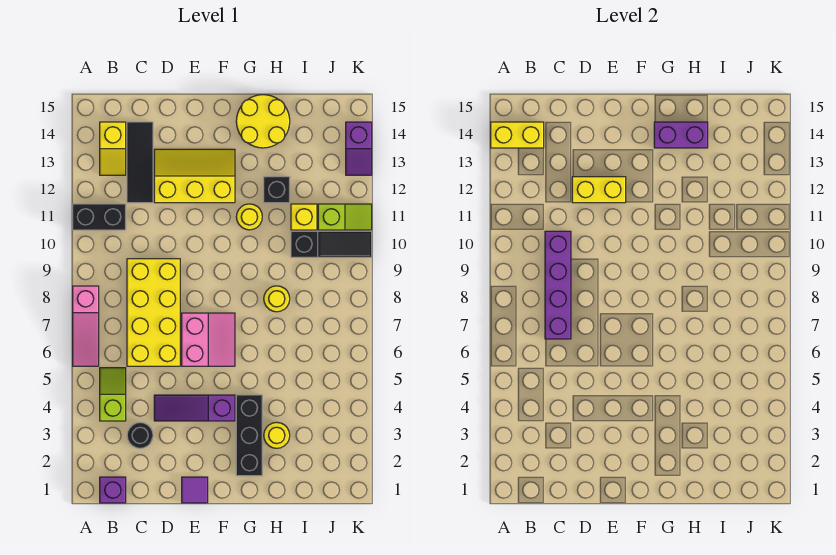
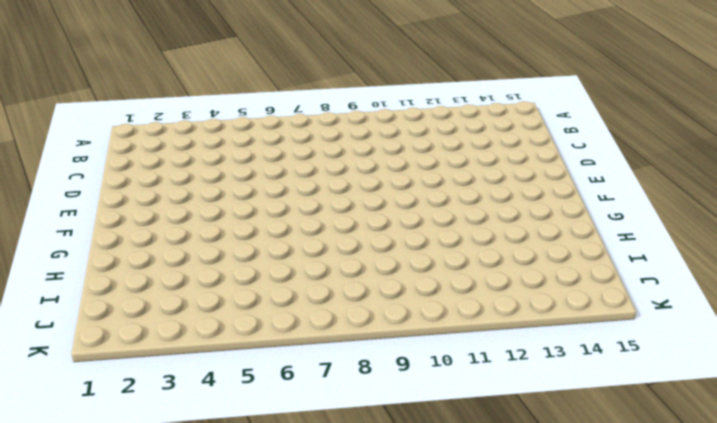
none -> pink 1x3 slope [73,286,99,366]
none -> black 1x2 brick [73,204,126,230]
none -> purple 1x1 brick [100,477,126,503]

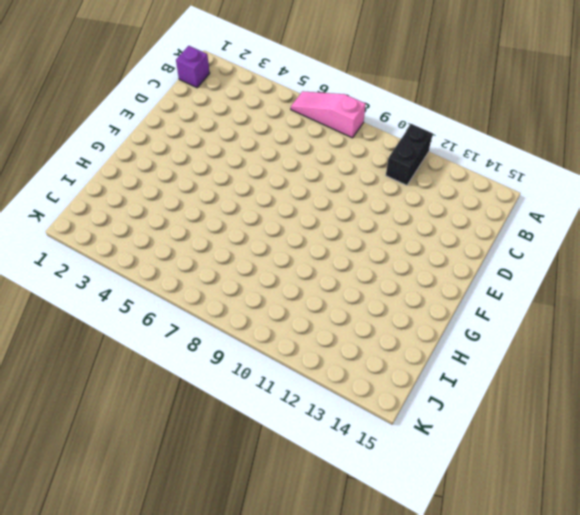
none -> lime 1x2 slope [100,368,126,421]
none -> yellow 1x2 slope [100,122,126,175]
none -> black 1x1 round brick [127,422,153,448]

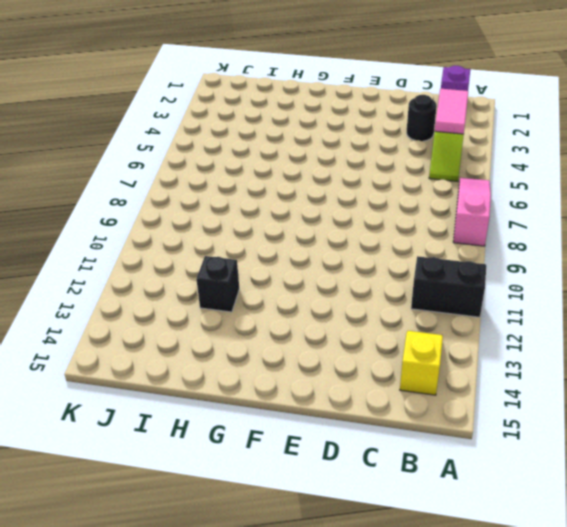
pink 1x2 tile [435,89,468,134] -> none
none -> yellow 2x4 brick [127,259,180,366]
none -> black 1x3 tile [127,122,153,203]
none -> purple 1x3 slope [154,395,235,421]

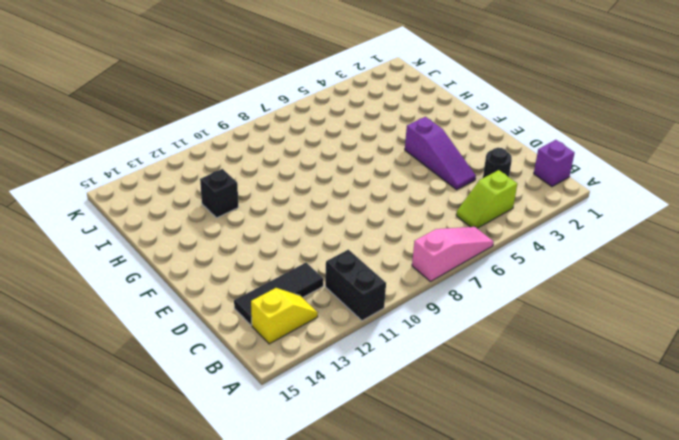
none -> yellow 2x4 brick [127,259,180,366]
none -> yellow 2x3 slope [154,149,235,203]
none -> purple 1x1 tile [182,477,208,503]

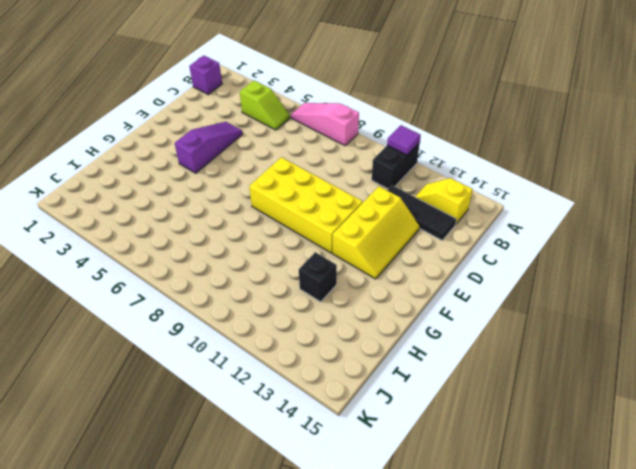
purple 1x1 tile [387,125,421,155] -> purple 1x1 tile moved to [182,477,208,503]
yellow 2x4 brick [249,157,363,253] -> yellow 2x4 brick moved to [127,259,180,366]
none -> black 1x1 round brick [127,422,153,448]
none -> pink 2x2 slope [182,313,235,366]
none -> black 1x3 brick [236,395,262,476]

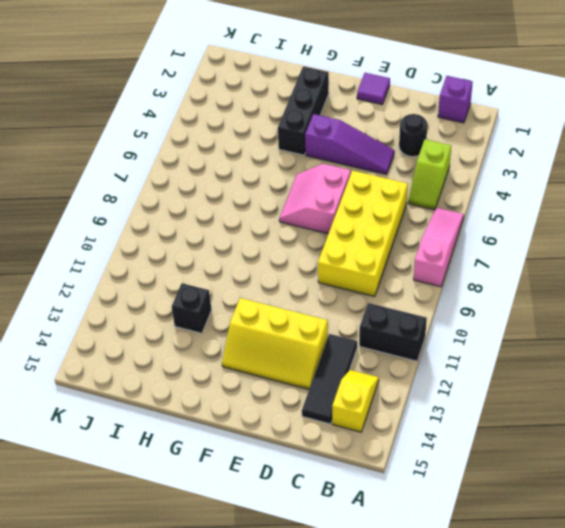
none -> yellow 1x1 round brick [236,204,262,230]
none -> yellow 2x2 round brick [236,95,290,148]
none -> yellow 1x1 round brick [264,422,290,448]

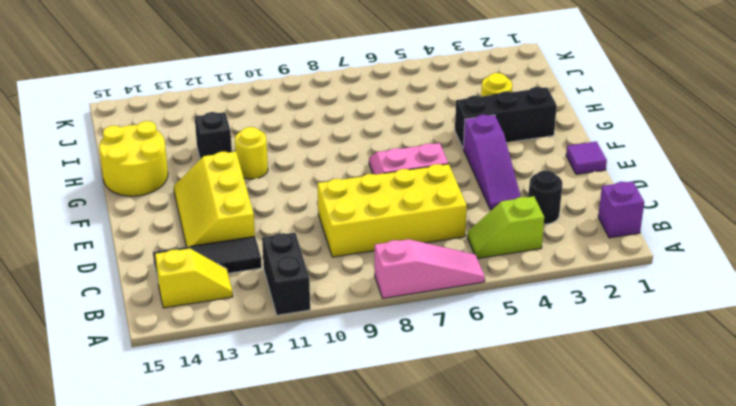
none -> yellow 1x1 round brick [264,286,290,312]
none -> black 1x3 slope [291,231,372,257]
none -> yellow 1x1 brick [291,204,317,230]

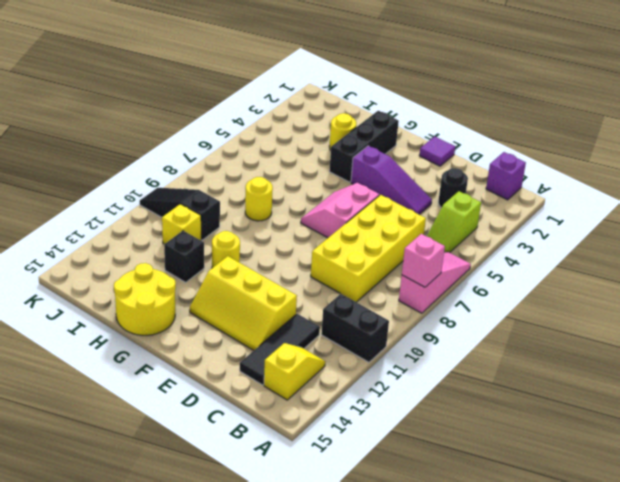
pink 1x1 brick [402,234,445,287] -> none
none -> lime 1x2 slope [318,204,372,230]
none -> purple 1x2 slope [346,122,372,175]
none -> yellow 1x2 brick [491,122,544,148]

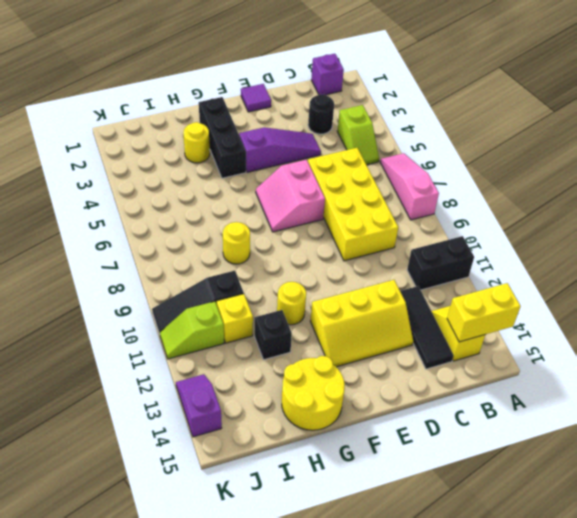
none -> purple 1x4 brick [545,231,571,339]
none -> yellow 1x2 brick [572,177,626,203]
none -> purple 1x2 brick [654,122,708,148]

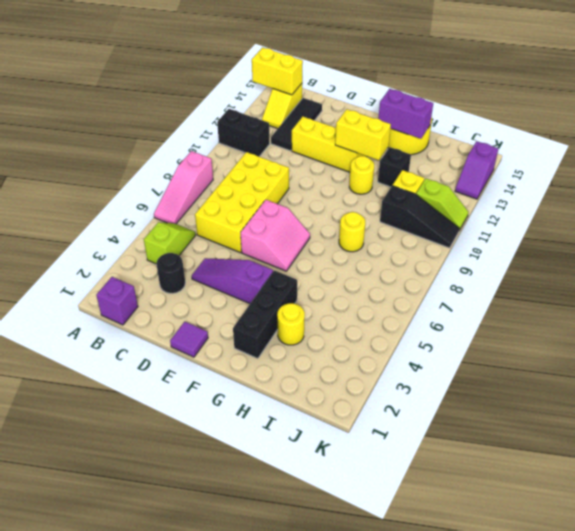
yellow 1x2 brick [335,109,391,160] -> yellow 1x2 brick moved to [572,177,626,203]
none -> purple 1x4 brick [545,231,571,339]

